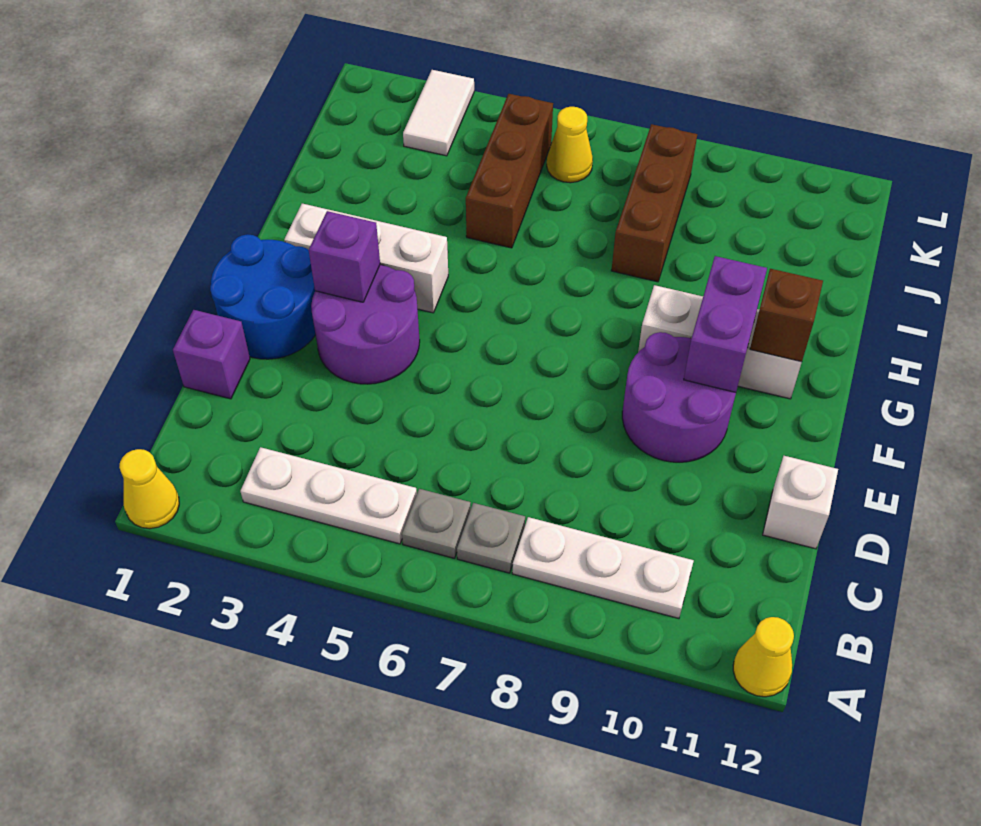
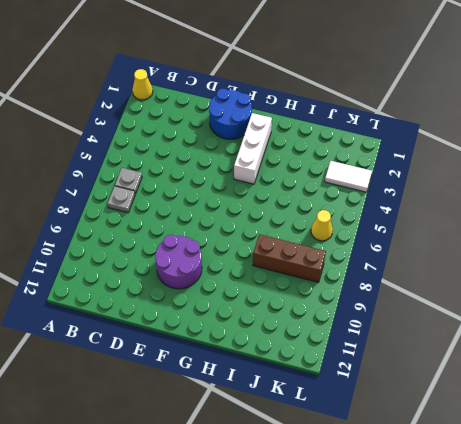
none -> yellow 1x1 cone [733,617,794,697]
none -> white 1x3 plate [240,447,417,544]
none -> white 1x3 plate [512,517,694,618]

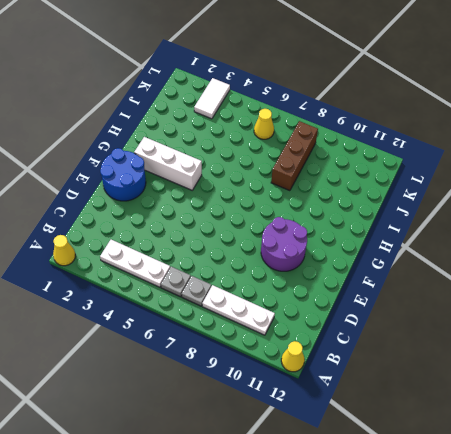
none -> purple 1x1 brick [173,310,250,399]
none -> white 1x1 brick [763,456,838,549]
none -> purple 2x2 round brick [311,265,420,384]

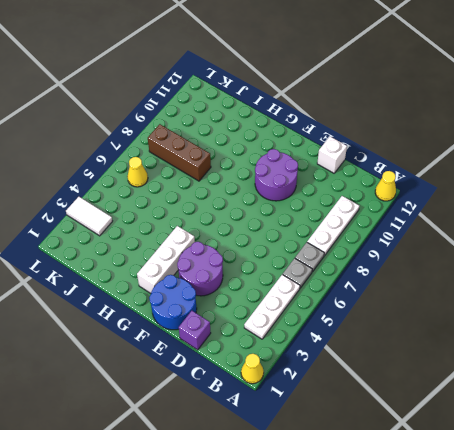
none -> white 1x3 brick [638,285,802,399]
none -> brown 1x3 brick [466,94,553,248]
none -> purple 1x1 brick [309,211,380,302]

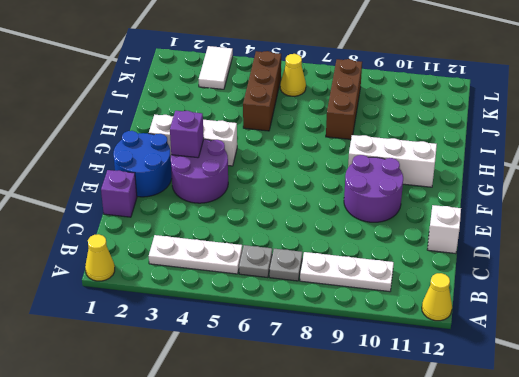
none -> purple 1x2 brick [684,256,767,392]
none -> brown 1x1 brick [750,269,823,362]

